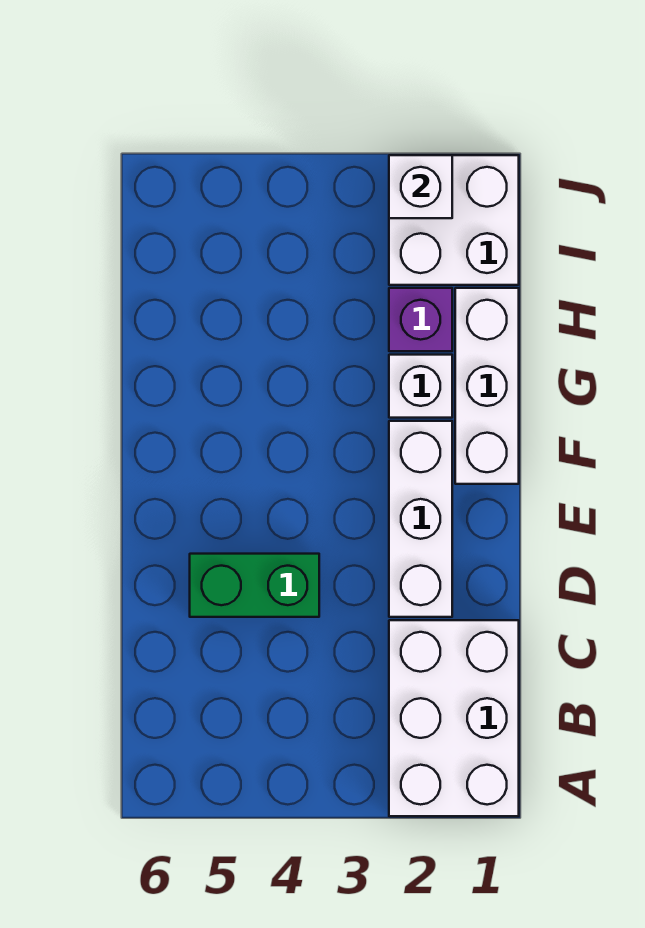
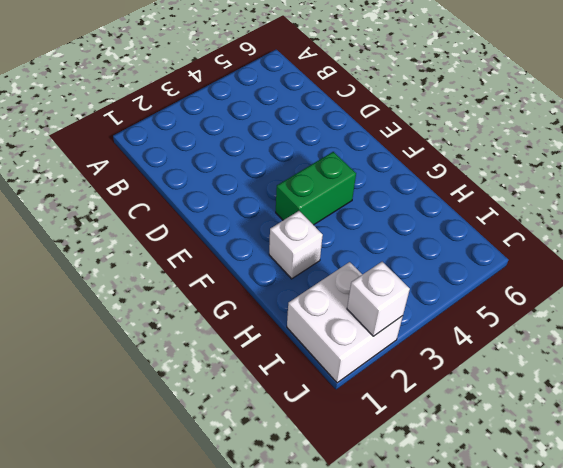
green 1x2 brick [276,152,356,225] -> green 1x2 brick moved to [190,554,319,617]
none -> white 2x3 brick [389,620,519,816]
none -> white 1x3 brick [389,421,452,617]

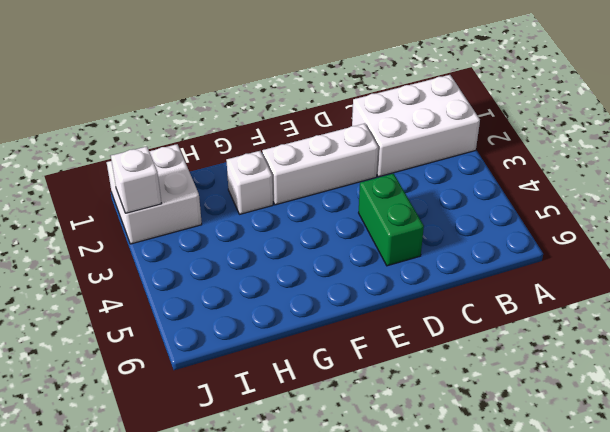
none -> white 1x3 brick [455,288,519,484]
none -> purple 1x1 brick [389,288,452,351]

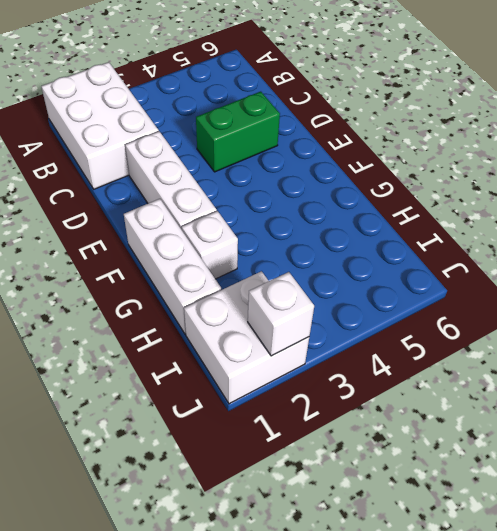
none -> purple 1x1 brick [389,288,452,351]

